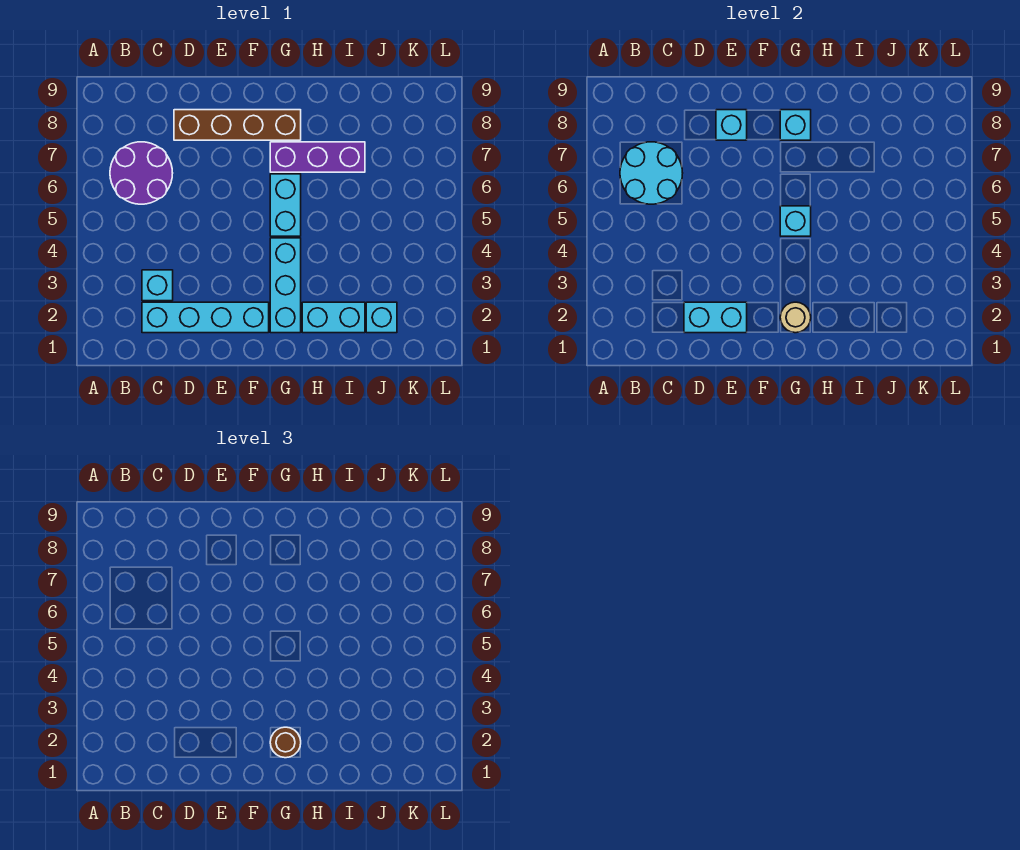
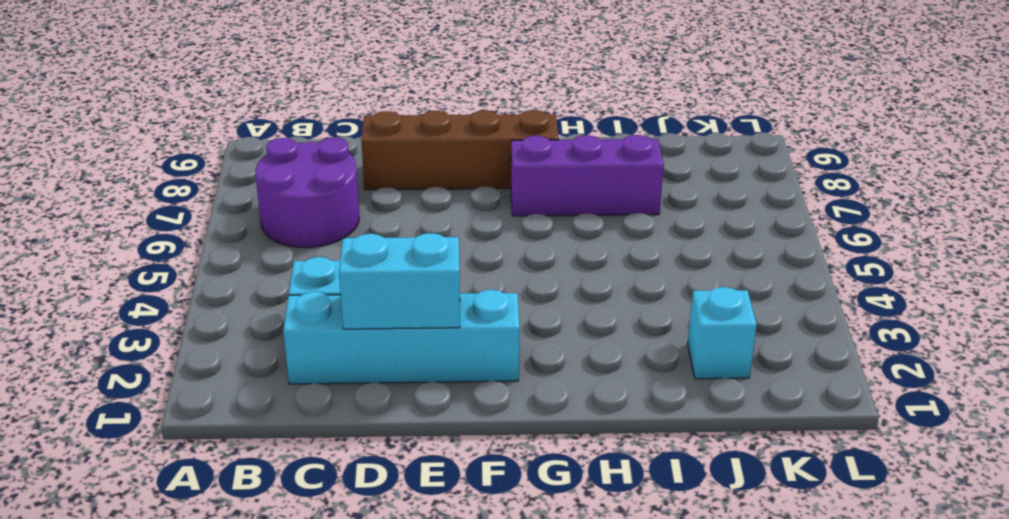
none -> cyan 1x3 brick [270,238,301,333]
none -> cyan 1x2 brick [270,174,301,236]
none -> cyan 1x2 brick [302,302,365,333]

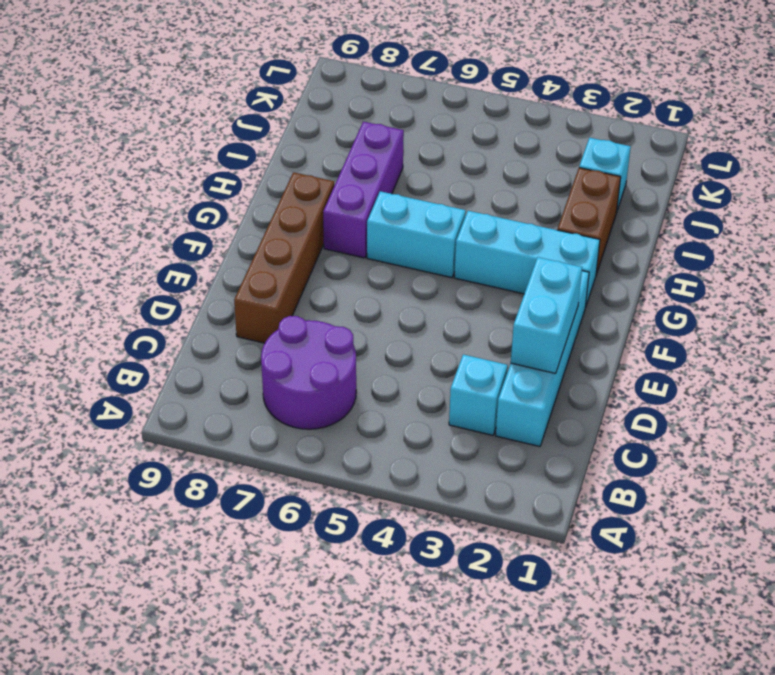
brown 1x2 brick [558,168,621,274] -> cyan 1x2 brick [302,302,365,333]
none -> cyan 2x2 round brick [620,142,683,204]
none -> cyan 1x1 brick [716,110,747,140]
none -> tan 1x1 round brick [780,302,811,333]

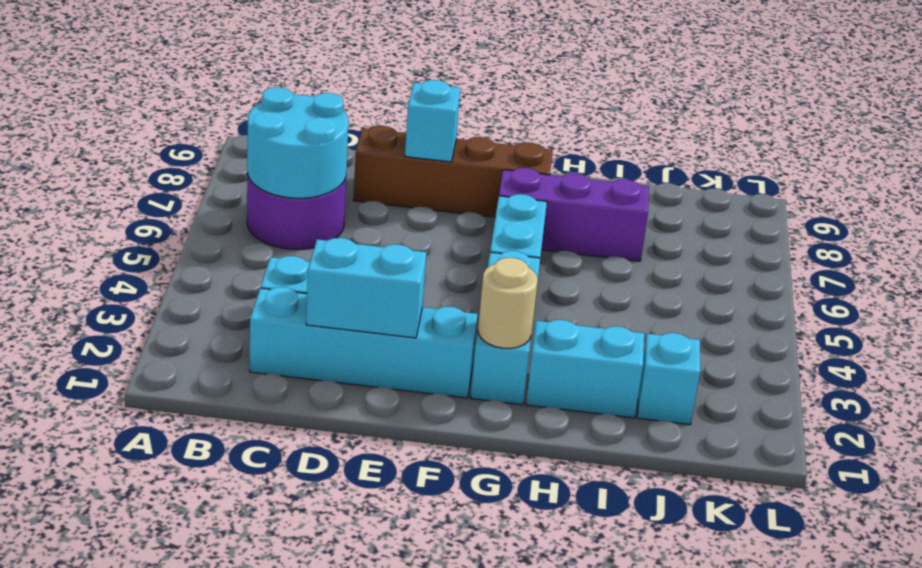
none -> cyan 1x1 brick [780,206,811,236]
none -> cyan 1x1 brick [780,110,811,140]
none -> brown 1x1 round brick [270,727,301,758]

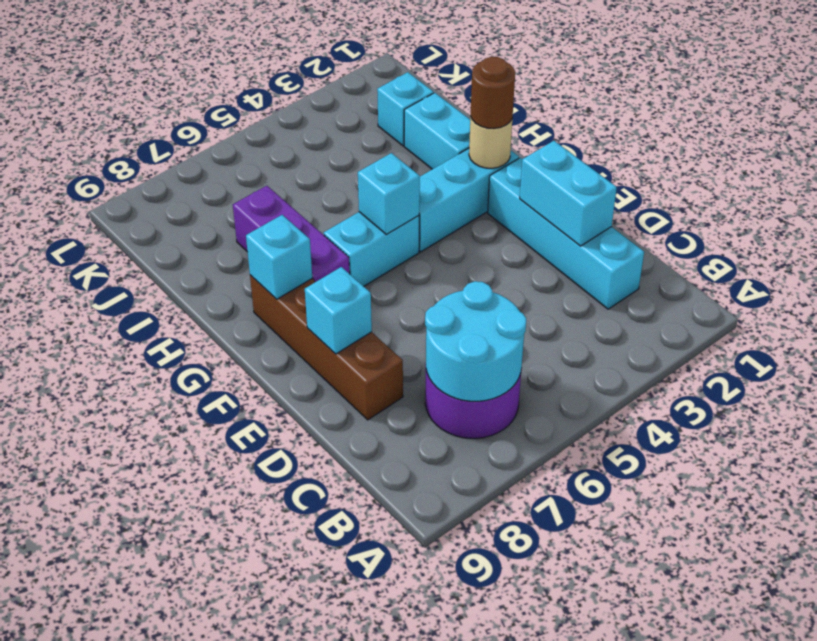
none -> cyan 1x1 brick [142,270,173,301]

